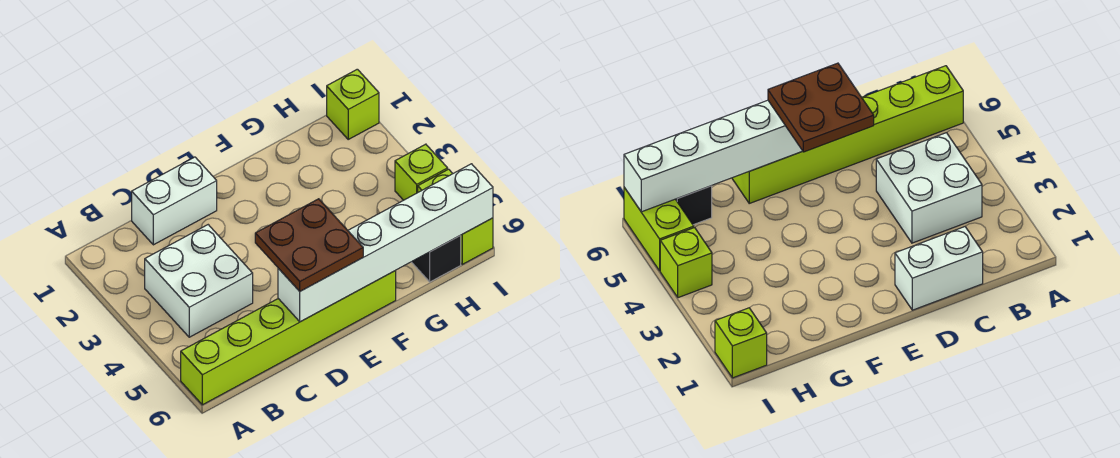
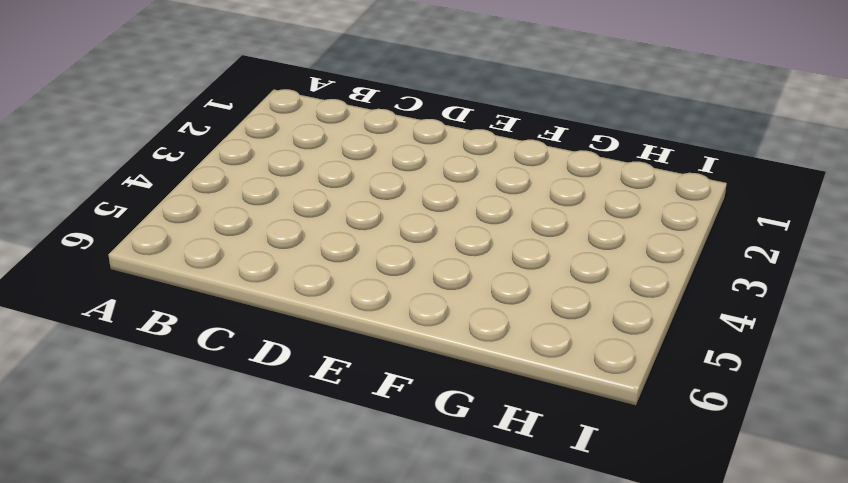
none -> lime 1x6 brick [181,271,396,405]
none -> white 2x2 brick [145,225,253,337]

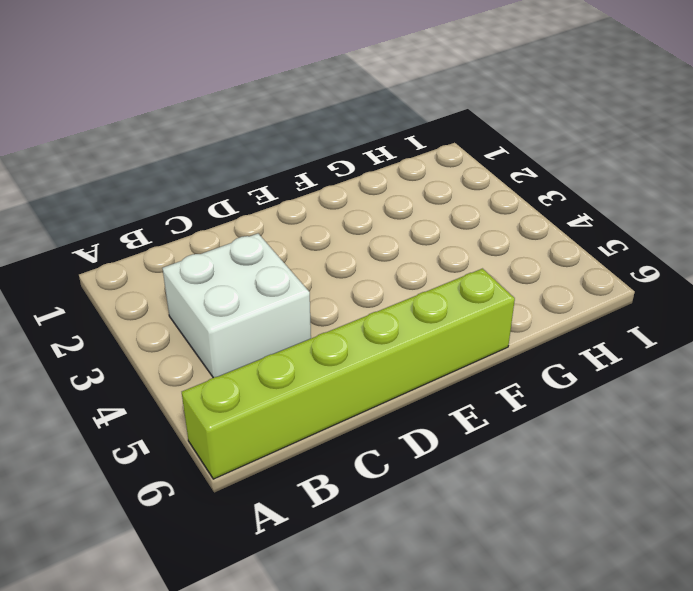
none -> white 1x2 brick [132,157,217,245]
none -> black 1x1 brick [412,236,461,282]

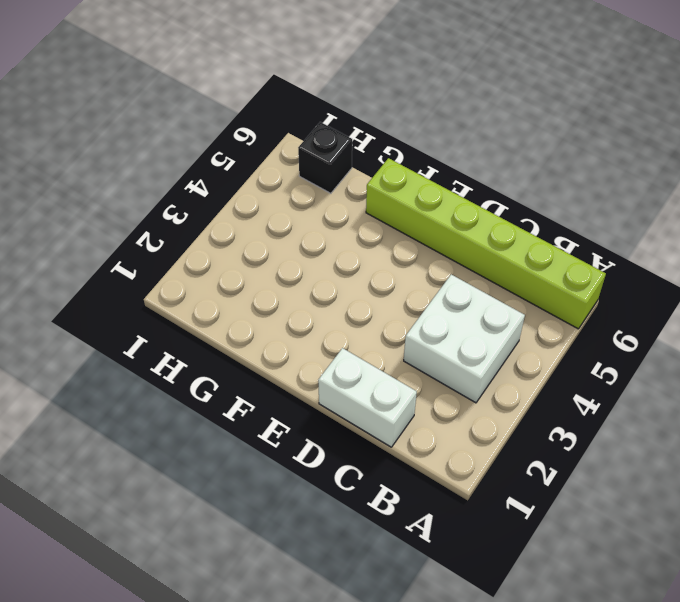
none -> lime 1x1 brick [327,69,379,139]
none -> lime 1x1 brick [395,144,448,200]

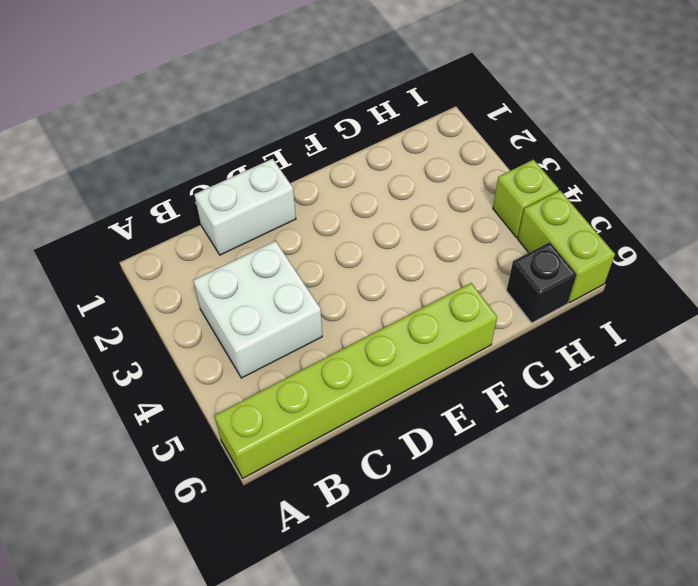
none -> lime 1x1 brick [327,69,379,139]
none -> white 1x6 brick [278,164,493,322]

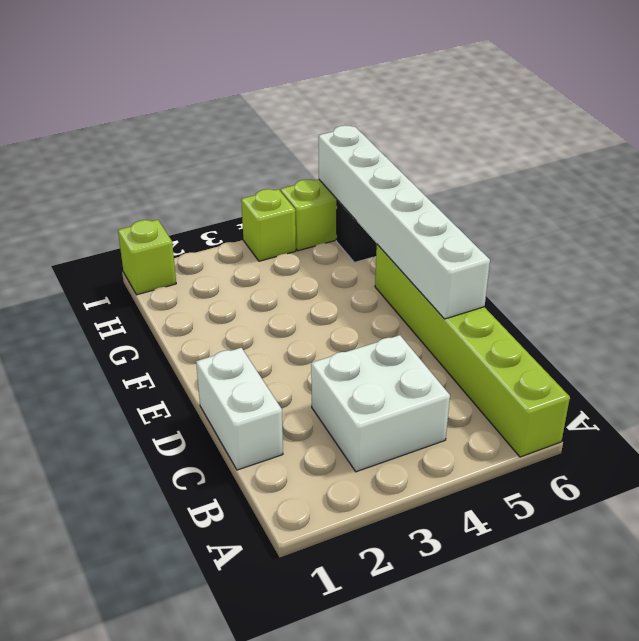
none -> brown 2x2 plate [255,199,363,291]

